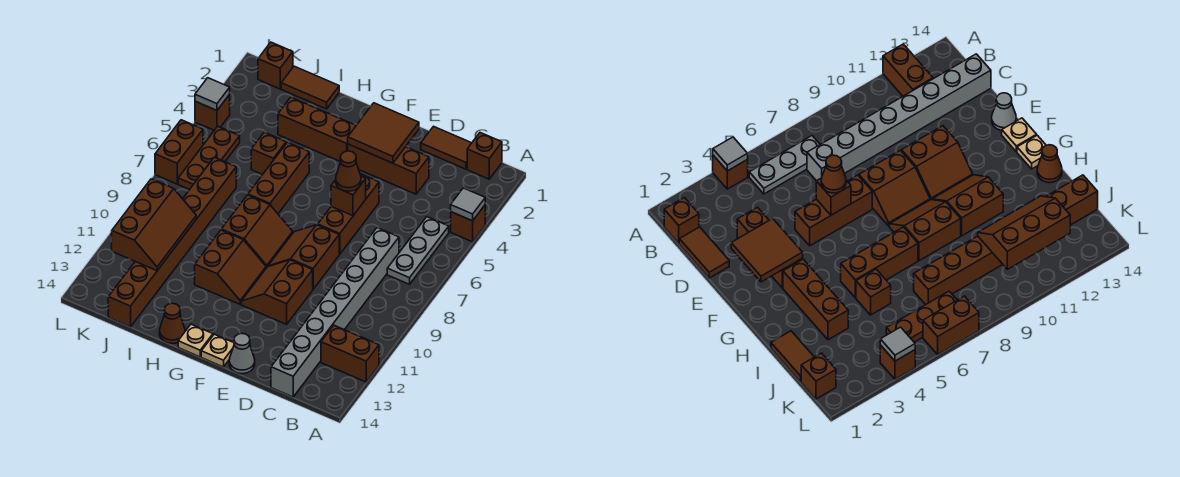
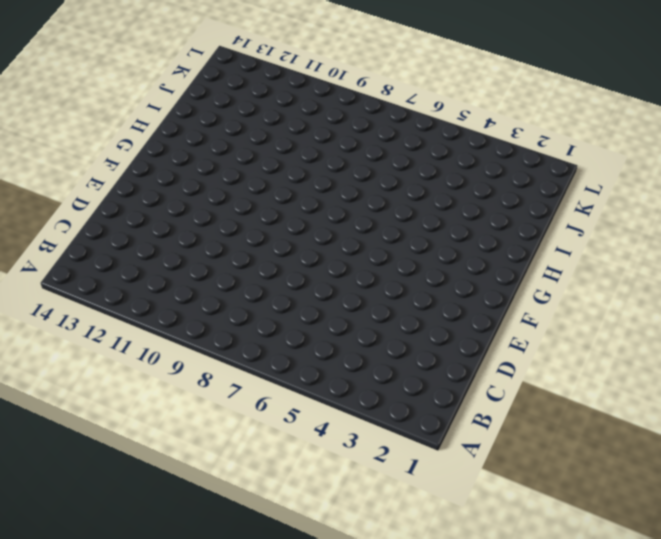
none -> brown 1x1 brick [451,205,485,242]
none -> brown 1x2 brick [321,325,379,382]
none -> brown 1x1 brick [467,133,502,179]
none -> grey 1x3 plate [387,217,449,284]

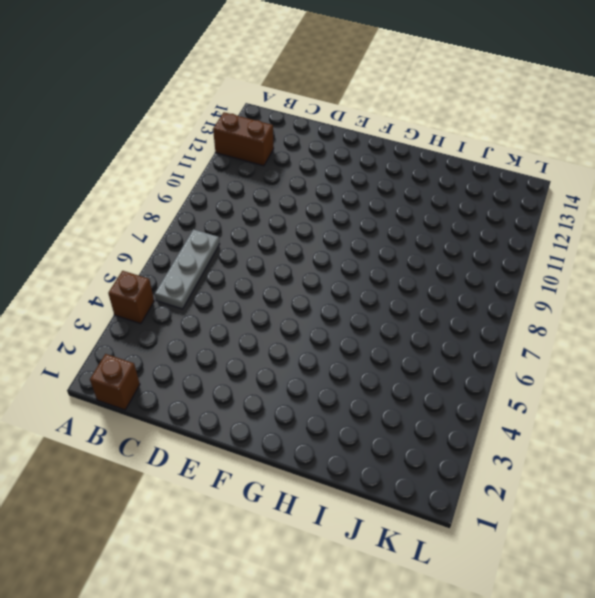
none -> brown 1x2 tile [421,126,471,169]
none -> grey 1x8 brick [271,228,399,397]
none -> brown 1x3 brick [348,144,429,194]
none -> brown 1x3 brick [318,174,379,254]

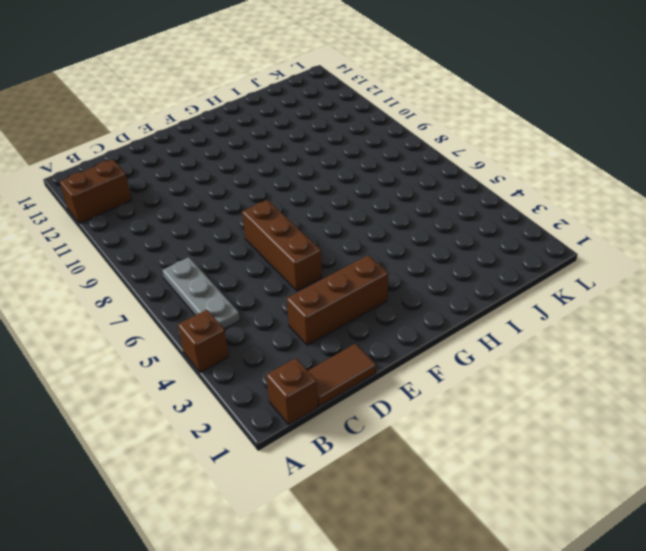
none -> grey 1x8 brick [271,228,399,397]
none -> brown 2x2 slope [268,225,339,289]
none -> brown 2x2 slope [241,260,313,324]
none -> grey 1x1 cone [229,334,255,374]

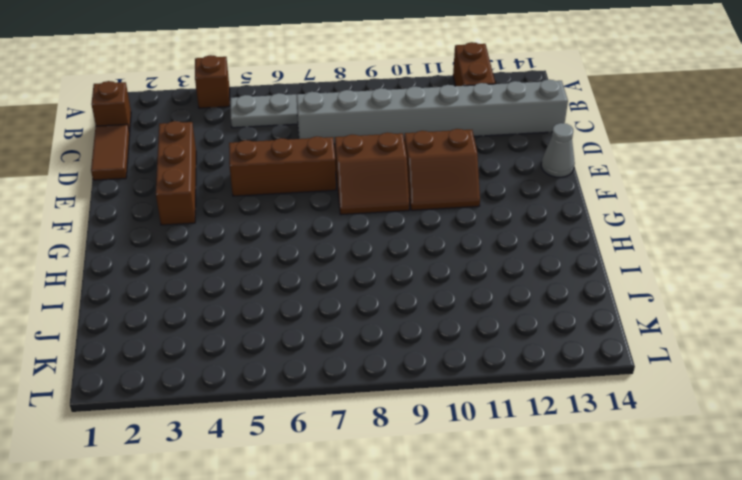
none -> tan 1x1 plate [201,334,234,367]
none -> brown 1x3 brick [278,97,356,161]
none -> brown 2x2 slope [221,195,293,268]
none -> brown 2x2 slope [195,230,266,304]

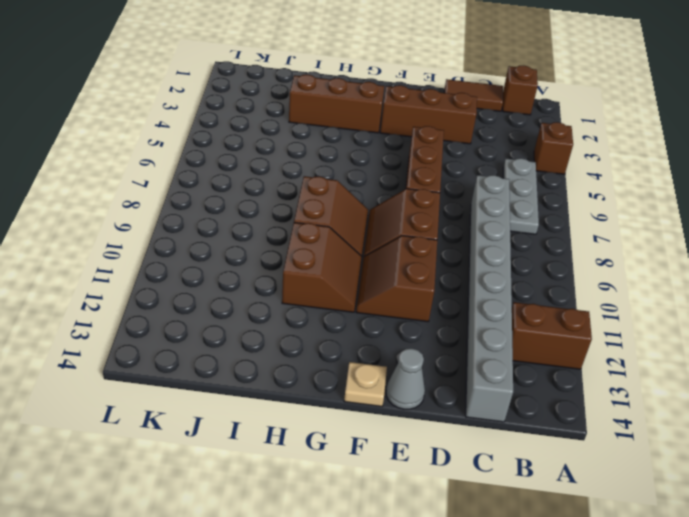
none -> tan 1x1 plate [178,324,213,357]
none -> brown 1x3 brick [248,142,309,213]
none -> brown 1x1 cone [160,303,185,344]
none -> brown 1x2 tile [281,66,339,109]

